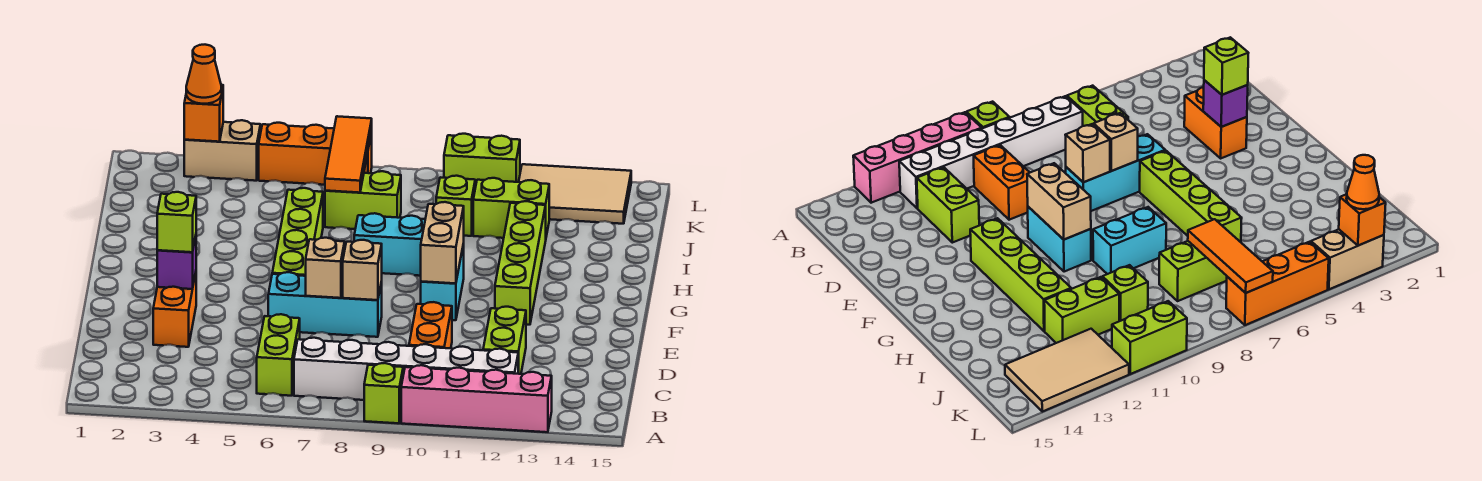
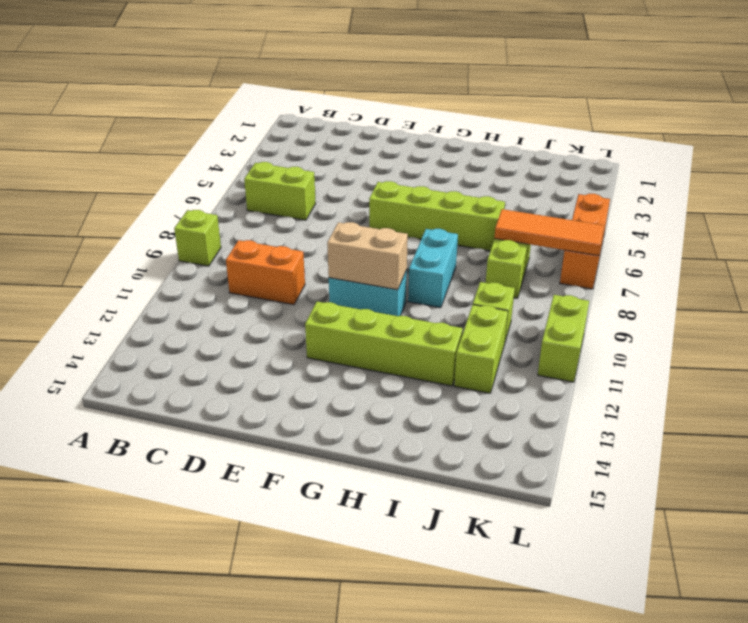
none -> pink 1x4 brick [401,365,552,432]
none -> white 1x6 brick [294,338,518,400]
none -> lime 1x2 brick [483,307,526,374]

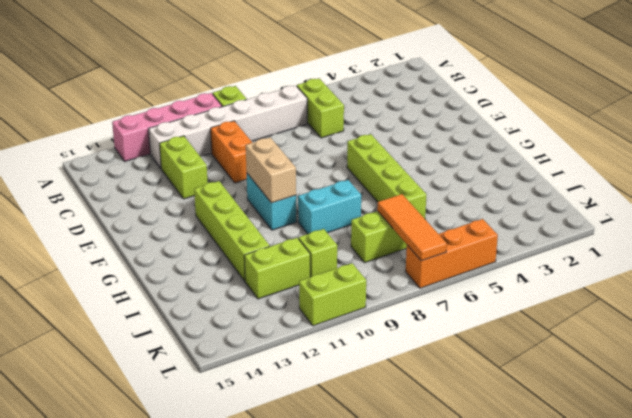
none -> orange 1x2 brick [153,273,196,347]
none -> cyan 1x3 brick [268,272,382,337]
none -> tan 2x3 tile [519,164,631,224]

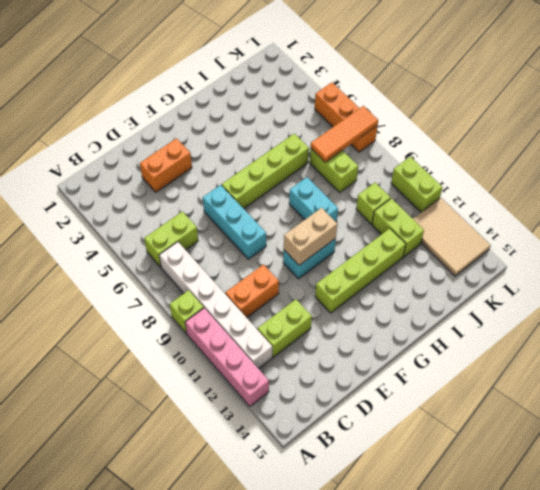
none -> tan 1x2 brick [184,120,261,181]
none -> purple 1x1 brick [157,236,196,289]
none -> tan 1x1 brick [306,238,345,298]

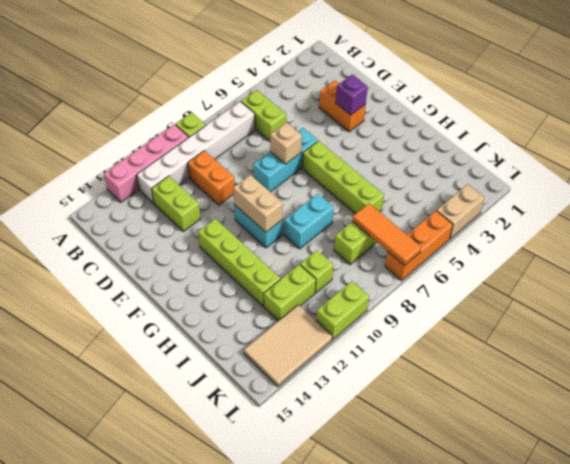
none -> tan 1x1 brick [343,240,382,300]
none -> orange 1x1 brick [184,85,223,142]
none -> lime 1x1 brick [157,192,196,252]

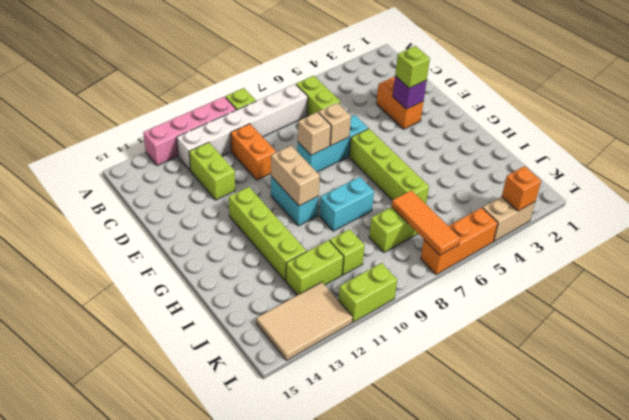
none -> orange 1x1 cone [186,45,222,104]

